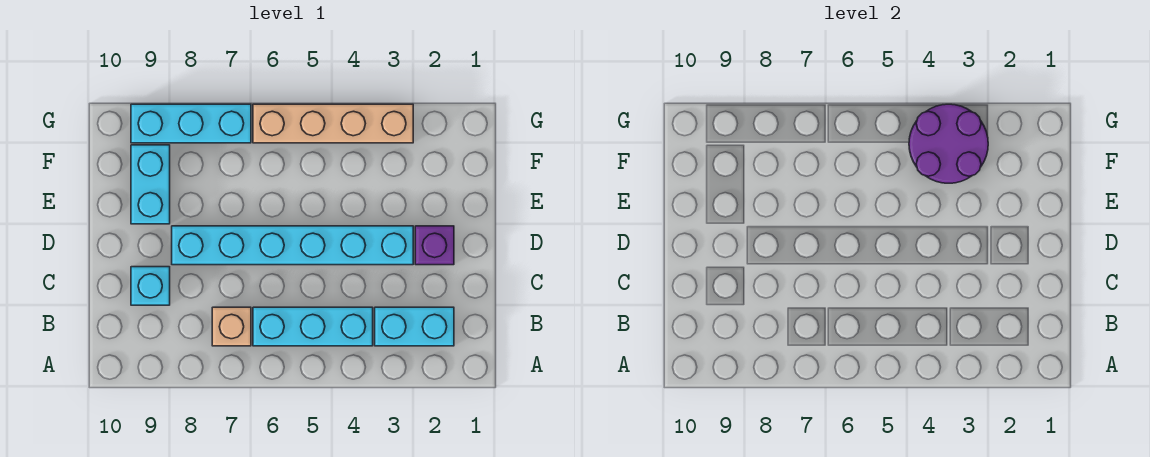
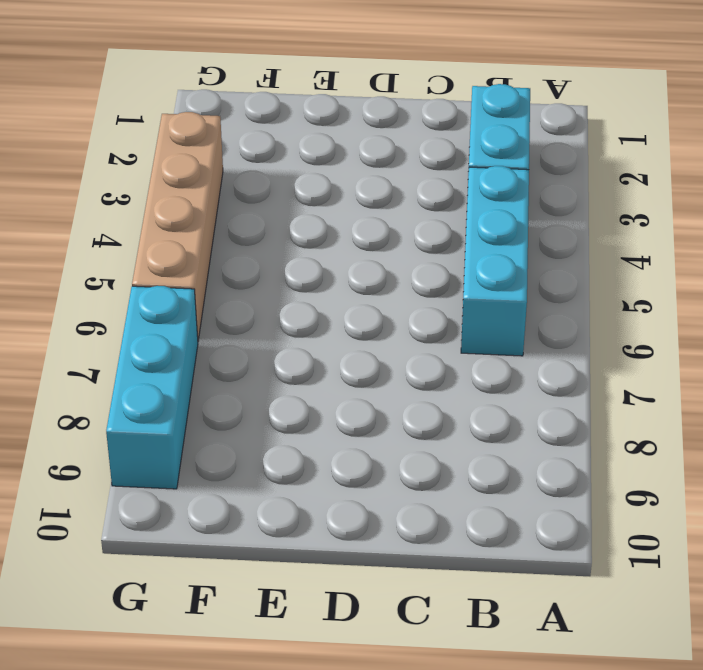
none -> tan 1x1 brick [212,307,251,346]
none -> cyan 1x1 brick [131,267,170,305]

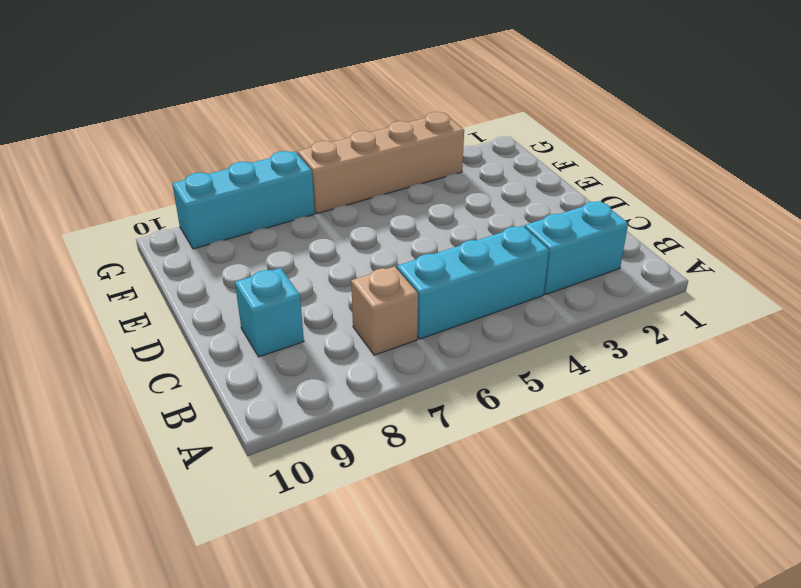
none -> purple 1x1 brick [415,226,454,265]
none -> cyan 1x6 brick [172,226,413,265]

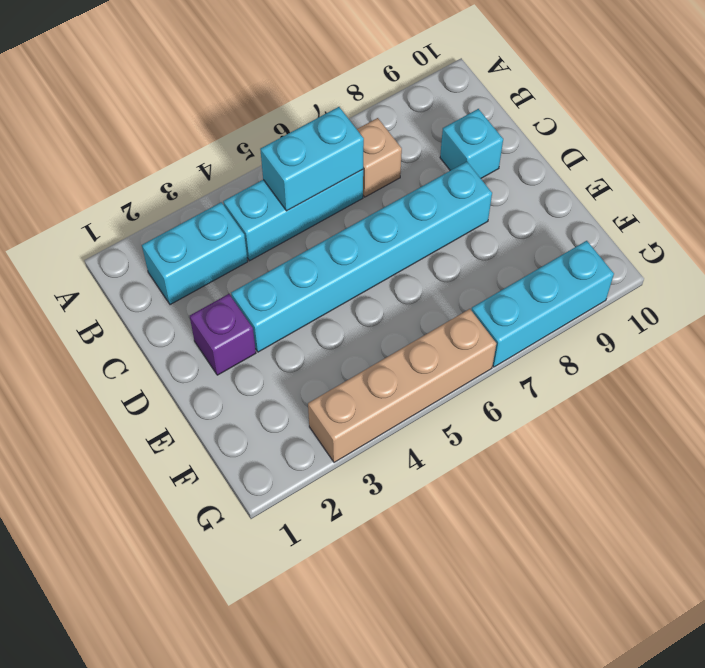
cyan 1x2 brick [260,107,364,211] -> cyan 1x2 brick turned to [131,145,170,224]
none -> purple 2x2 round brick [909,104,988,183]

